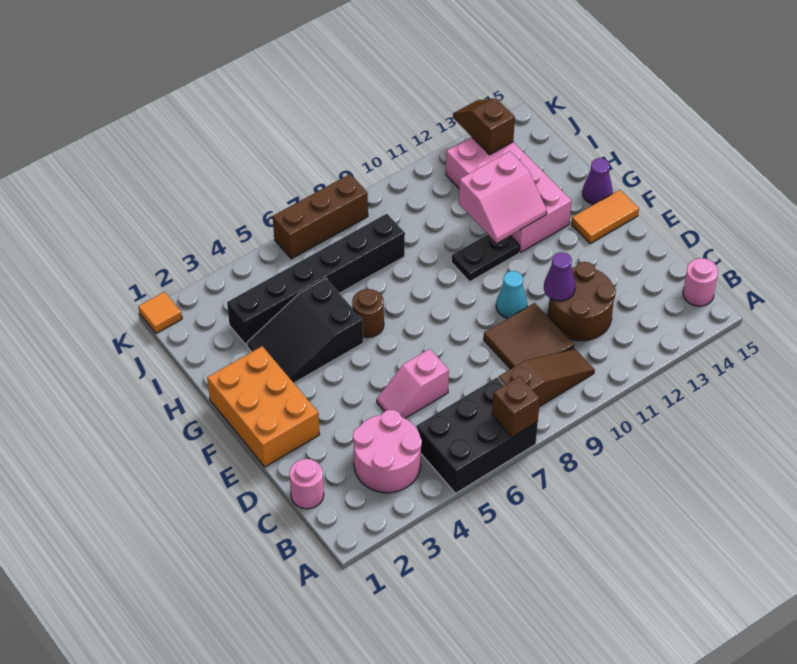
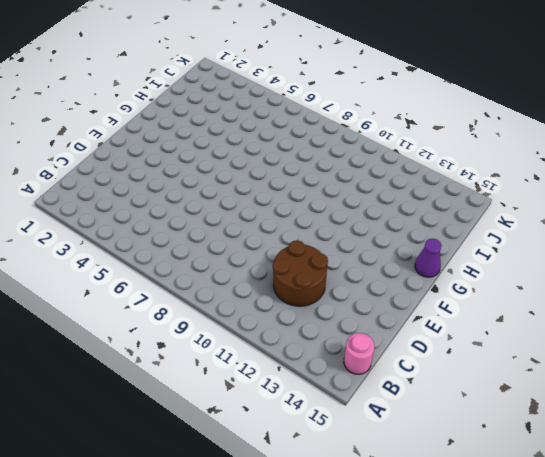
none -> black 2x3 brick [416,377,538,493]
none -> pink 2x2 round brick [353,410,422,493]
none -> brown 1x3 slope [498,349,594,407]

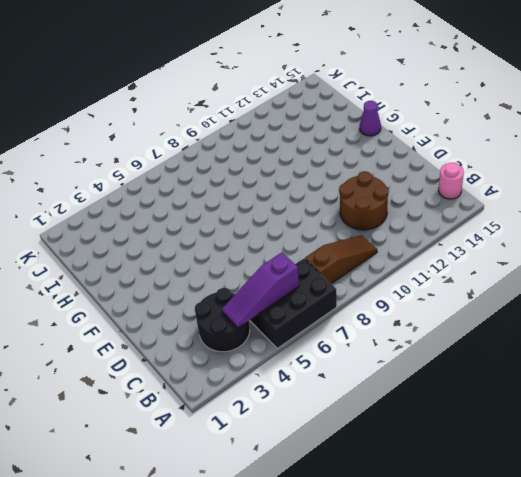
black 2x2 round brick [195,288,250,352] -> pink 2x2 round brick [353,410,422,493]
purple 1x3 slope [222,253,299,328] -> none
none -> pink 1x1 round brick [289,459,324,509]
none -> brown 2x2 tile [484,303,574,369]
none -> pink 1x2 slope [377,349,449,418]

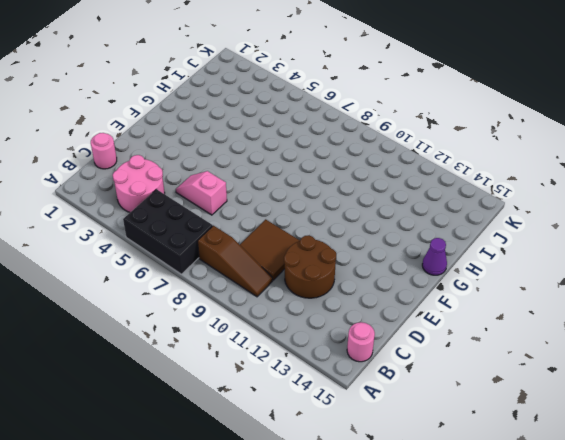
none -> orange 2x3 brick [207,346,319,467]
none -> cyan 1x1 cone [496,271,527,318]
none -> orange 1x2 tile [571,190,639,244]

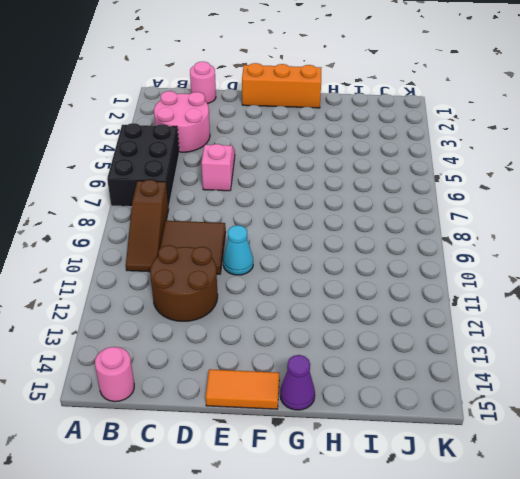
orange 1x3 brick [242,63,321,108] -> orange 2x3 brick [207,346,319,467]
orange 1x2 tile [206,369,279,409] -> orange 1x2 tile turned to [571,190,639,244]
none -> black 2x3 slope [247,279,363,383]
none -> brown 1x1 round brick [352,289,384,337]
none -> black 1x2 plate [451,234,520,282]

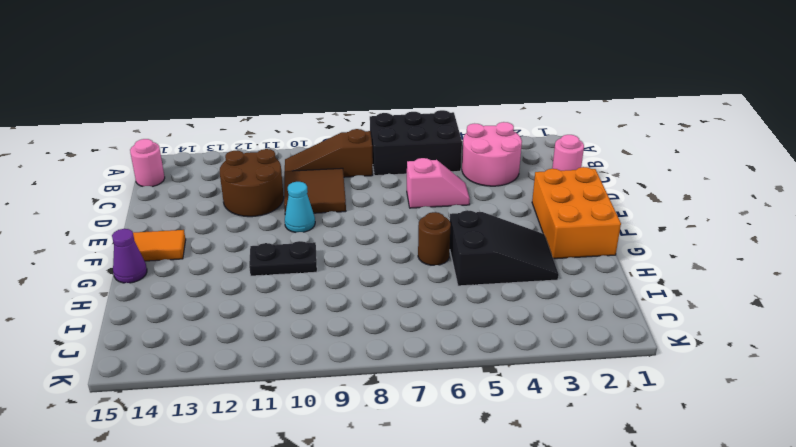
none -> pink 2x4 brick [446,137,571,252]
none -> black 1x6 brick [227,214,405,346]
none -> orange 1x1 tile [138,292,182,333]

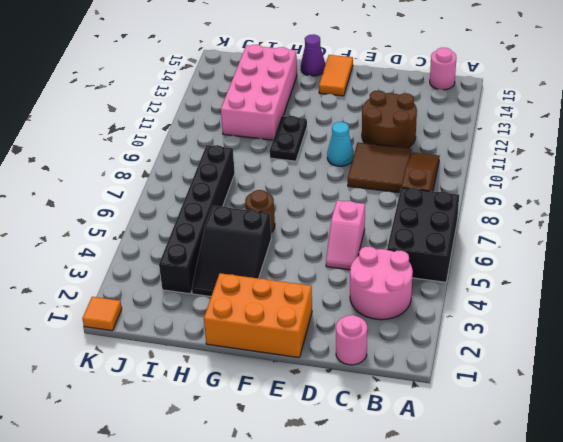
pink 2x4 brick [221,45,297,140] -> pink 2x4 brick turned to [446,137,571,252]
none -> brown 1x3 brick [273,174,368,259]
none -> brown 1x1 brick [492,376,540,437]
none -> purple 1x1 cone [544,252,575,301]

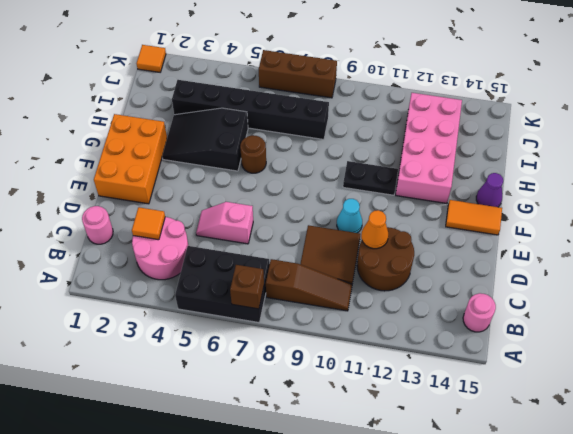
orange 1x1 tile [132,207,165,240] -> none
orange 1x1 cone [361,210,388,249] -> purple 1x1 cone [544,252,575,301]
none -> pink 2x2 slope [459,151,547,243]
none -> brown 1x2 slope [453,98,515,155]

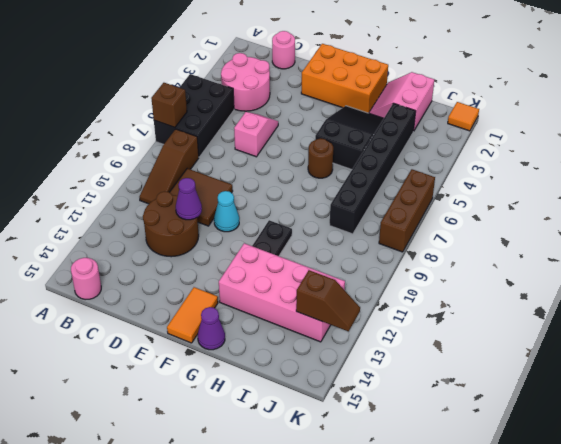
pink 2x2 slope [369,72,434,130] -> pink 2x2 slope moved to [459,151,547,243]

